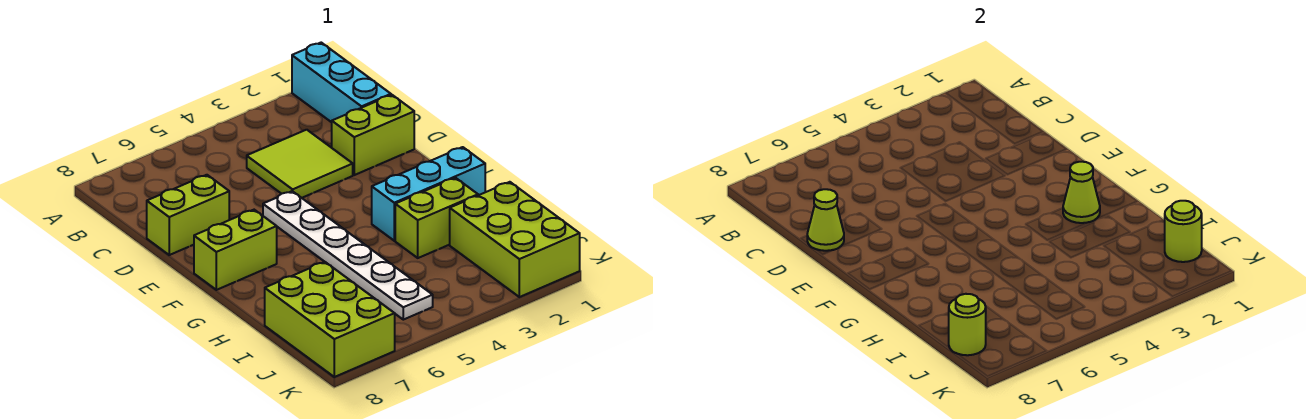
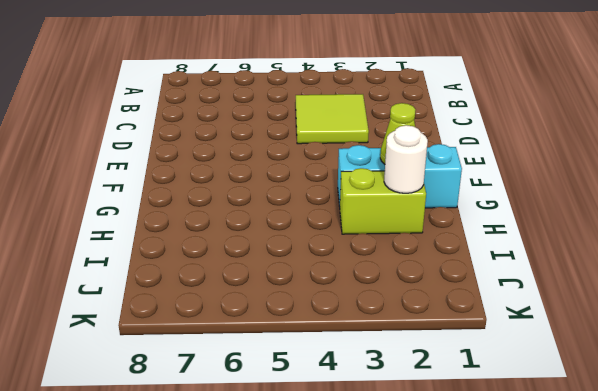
white 1x1 round brick [384,125,428,193] -> none
none -> cyan 1x3 brick [292,43,391,122]
none -> lime 1x2 brick [332,95,414,175]
none -> lime 1x2 brick [147,175,229,255]

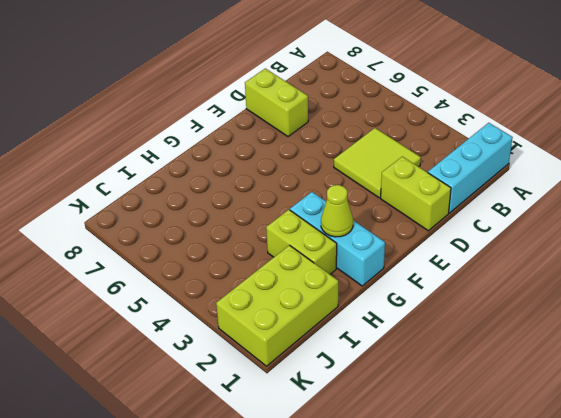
none -> white 1x6 plate [263,191,433,320]
none -> lime 1x2 brick [194,210,277,290]
none -> lime 2x3 brick [265,262,395,377]

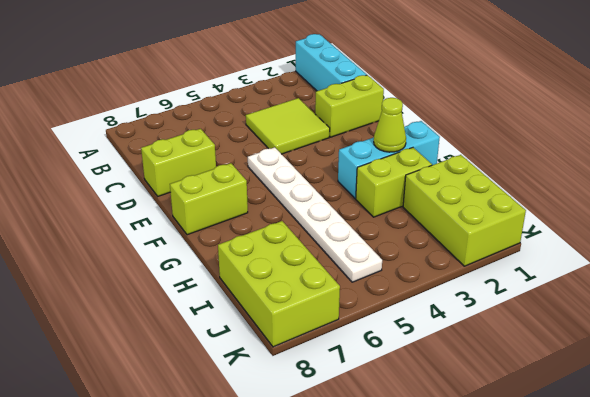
none -> lime 1x1 cone [807,189,844,251]
none -> lime 1x1 round brick [1165,201,1202,262]
none -> lime 1x1 round brick [949,294,986,355]

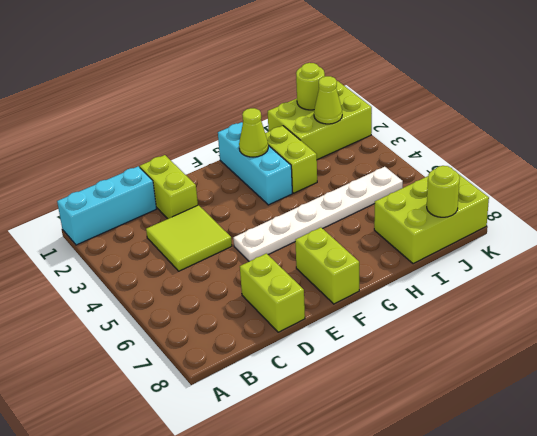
lime 1x1 cone [314,76,342,124] -> lime 1x1 cone moved to [807,189,844,251]

